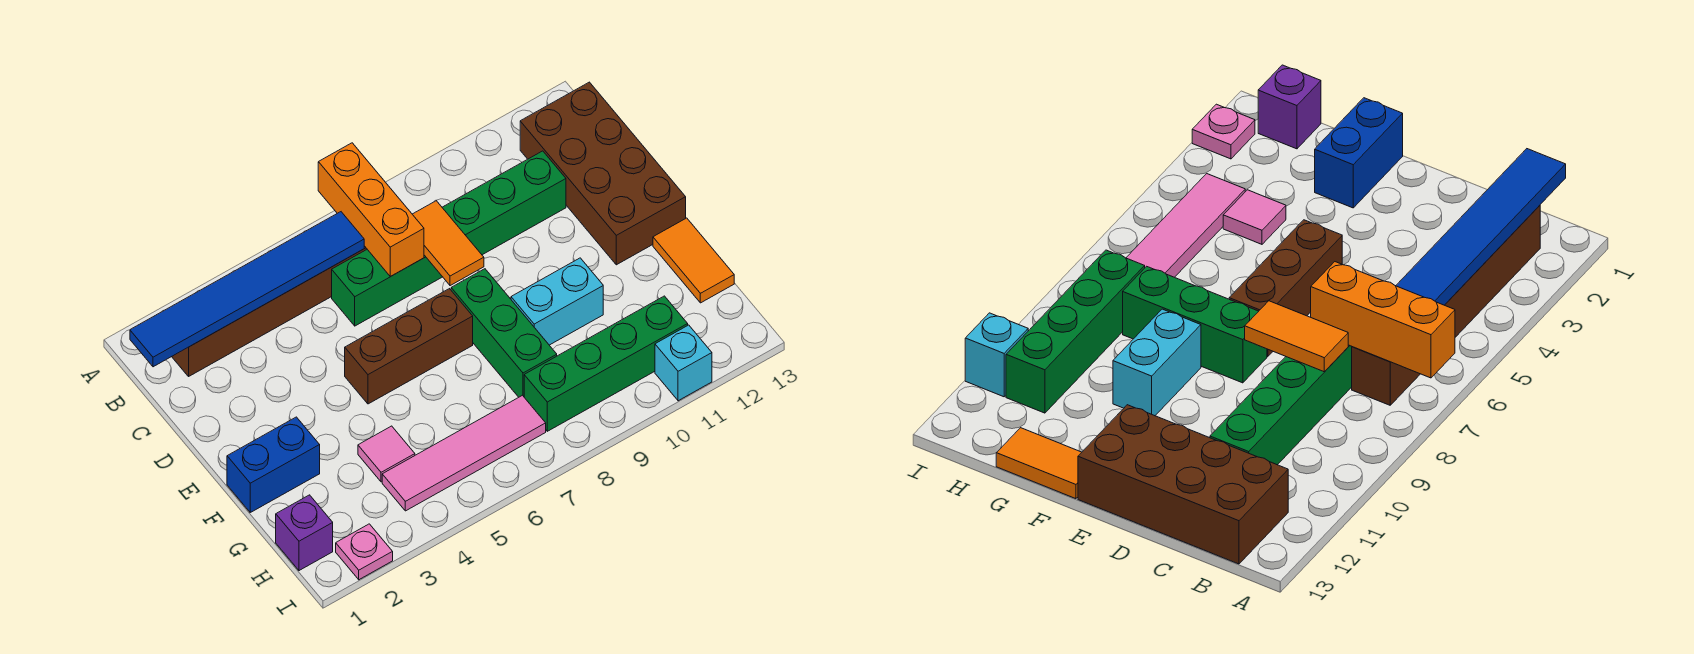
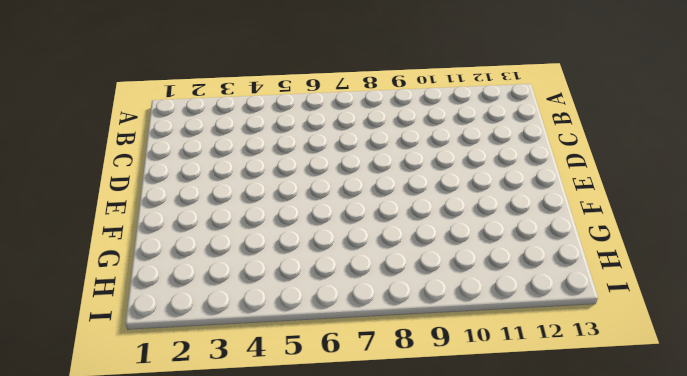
none -> brown 1x6 brick [172,246,367,376]
none -> brown 2x4 brick [520,82,686,265]
none -> green 1x6 brick [332,151,566,326]

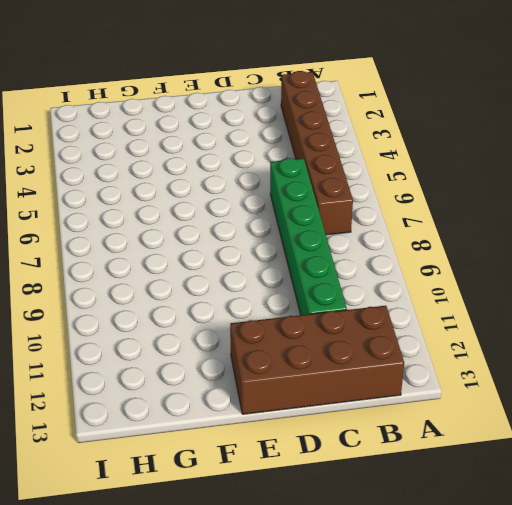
none -> brown 1x3 brick [345,289,473,404]
none -> green 1x3 brick [451,269,557,397]
none -> blue 1x2 brick [227,417,320,512]

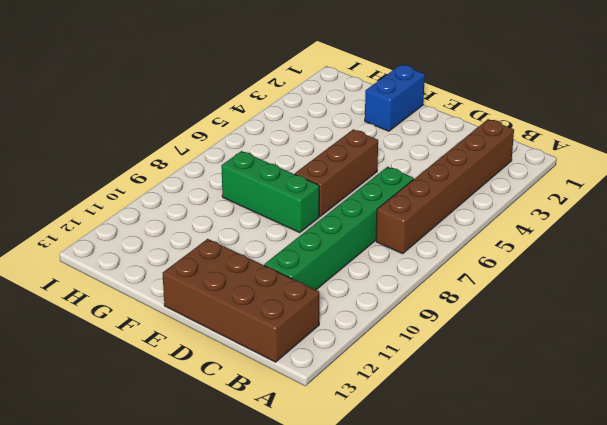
none -> cyan 1x2 brick [511,258,603,345]
none -> orange 1x2 tile [653,218,734,303]
none -> pink 1x1 tile [358,426,415,482]

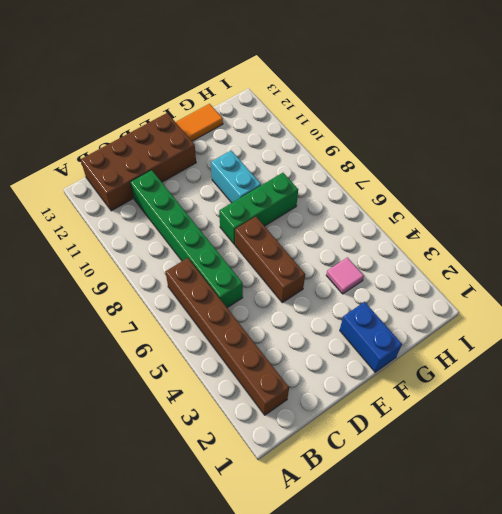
none -> purple 1x1 brick [276,495,333,571]
none -> pink 1x4 tile [382,395,546,511]
none -> green 1x4 brick [524,296,688,431]

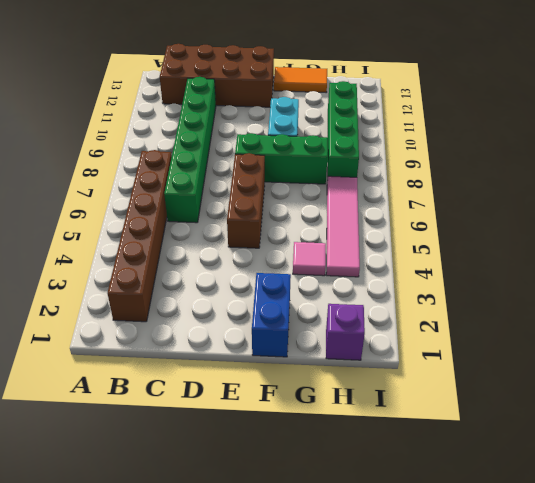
none -> pink 1x1 plate [336,524,393,580]
none -> cyan 1x1 brick [655,325,712,401]
none -> orange 1x3 brick [318,143,424,277]

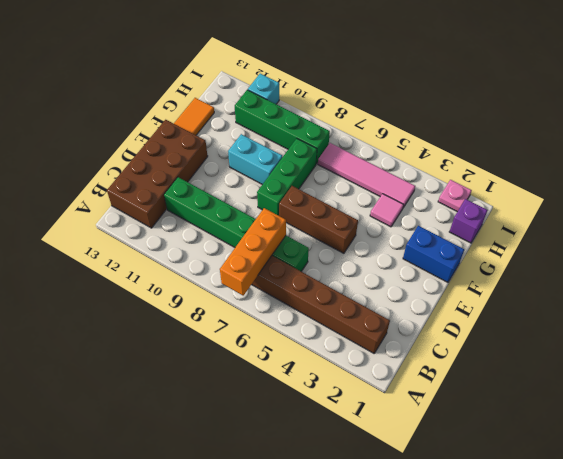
none -> blue 1x6 tile [130,212,364,367]
none -> orange 1x2 tile [412,201,484,286]

